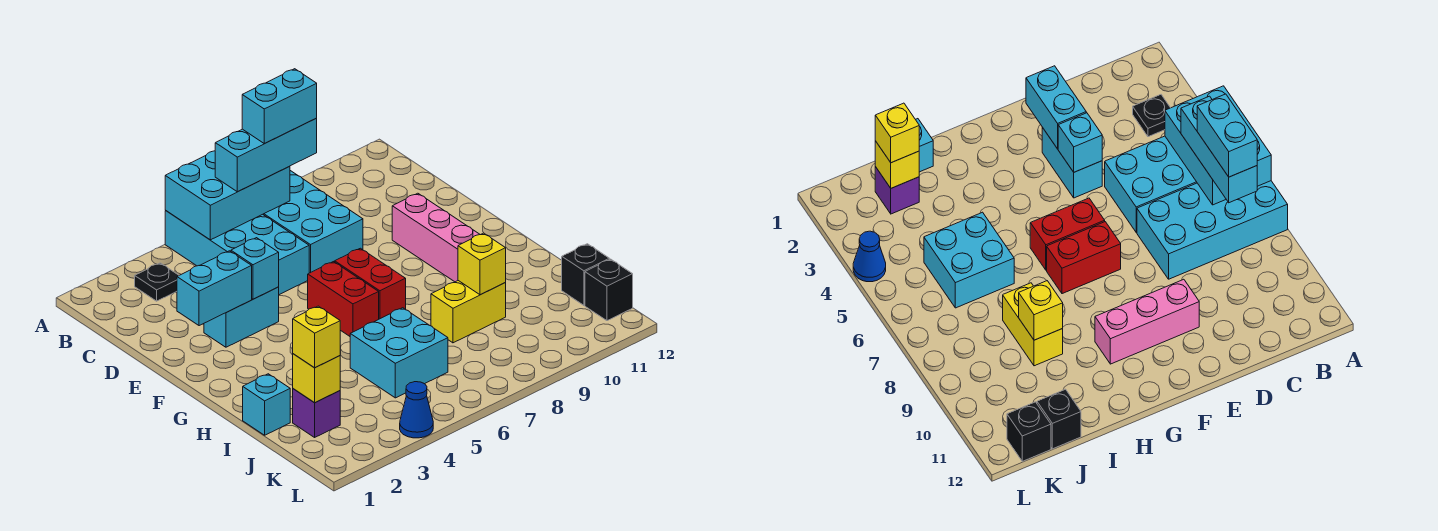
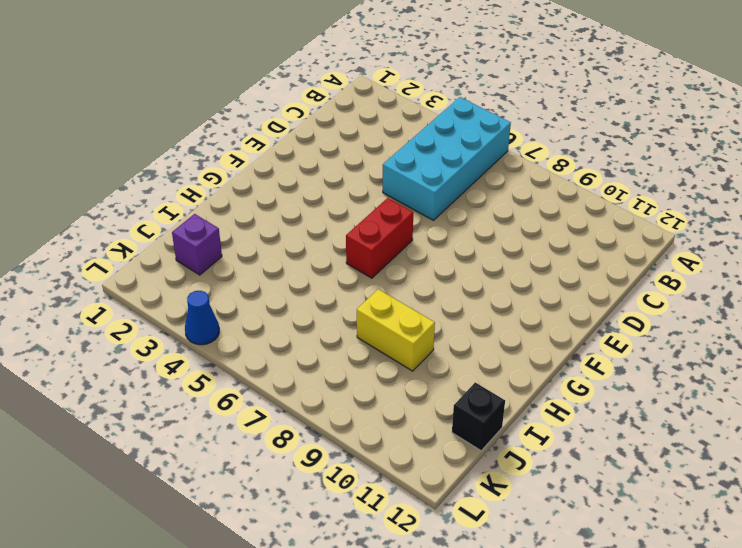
none -> cyan 2x4 brick [263,171,363,273]
none -> black 1x1 plate [135,263,179,301]
none -> cyan 1x2 brick [204,287,279,347]

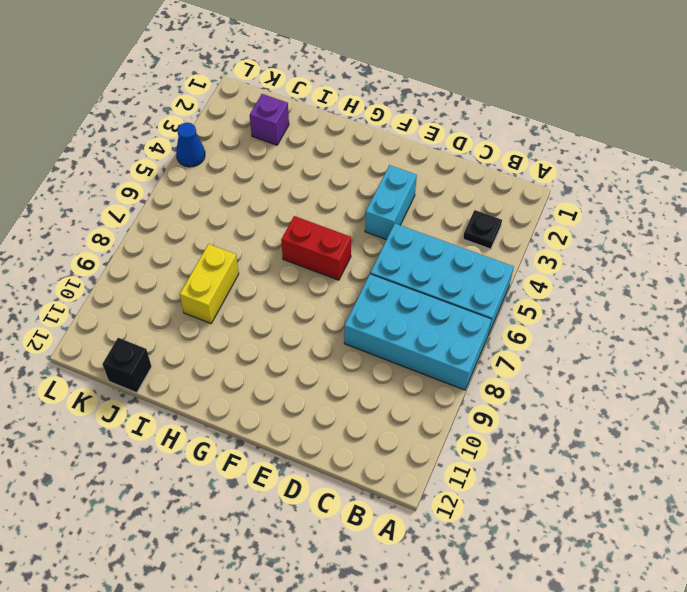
none -> pink 1x3 brick [392,193,480,282]
none -> red 1x2 brick [335,248,406,319]
none -> cyan 1x1 brick [243,374,290,435]

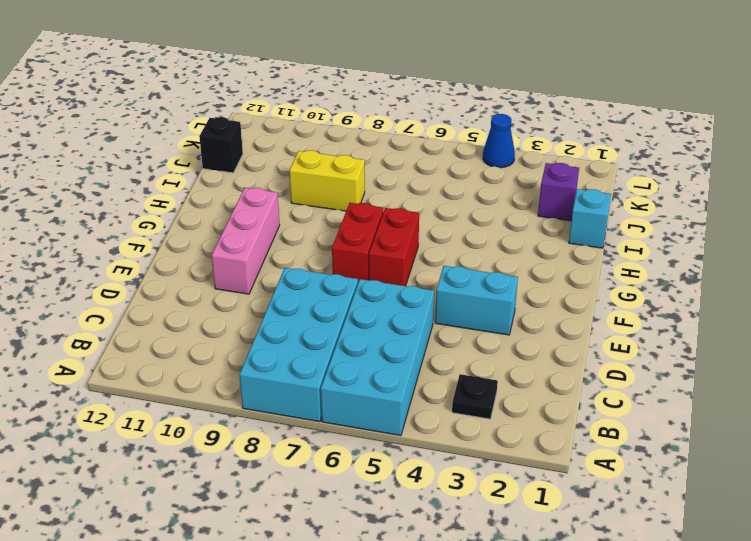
none -> cyan 2x2 brick [350,308,448,398]
none -> black 1x1 brick [585,259,633,321]
none -> cyan 2x3 brick [165,151,290,240]

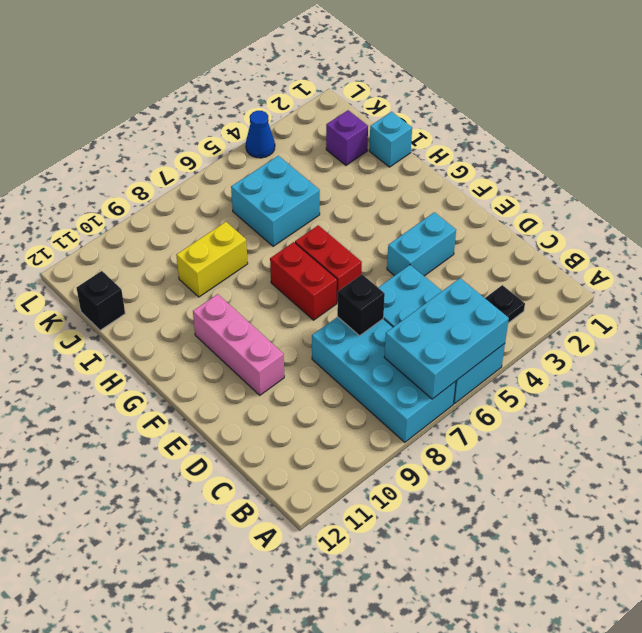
black 1x1 brick [337,274,385,336] -> black 1x1 brick moved to [585,259,633,321]
none -> cyan 1x2 brick [177,251,252,326]
none -> cyan 1x1 brick [231,238,279,299]
none -> yellow 1x1 brick [458,233,506,295]

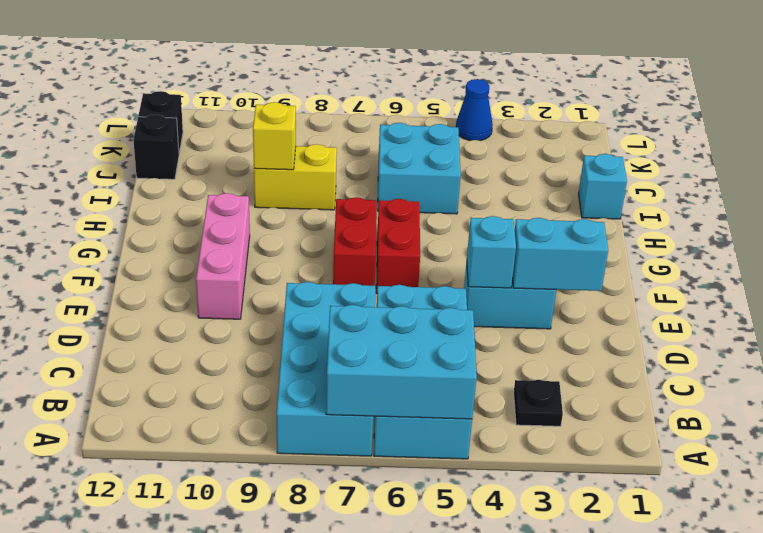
none -> purple 1x1 brick [293,389,340,437]
none -> yellow 1x1 brick [293,354,340,403]
none -> cyan 1x3 brick [215,118,317,192]

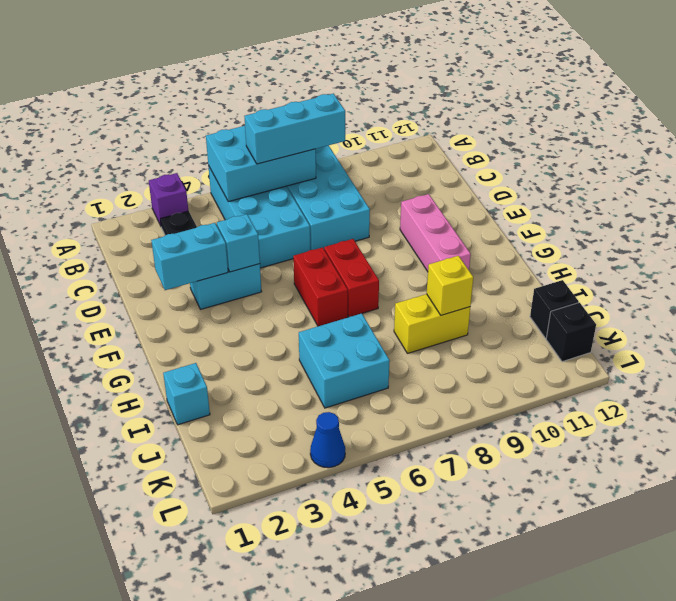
purple 1x1 brick [149,173,188,226] -> purple 1x1 brick moved to [293,389,340,437]
none -> yellow 1x1 brick [293,354,340,403]
none -> yellow 1x1 brick [293,306,340,368]
none -> cyan 1x2 brick [242,69,317,144]

